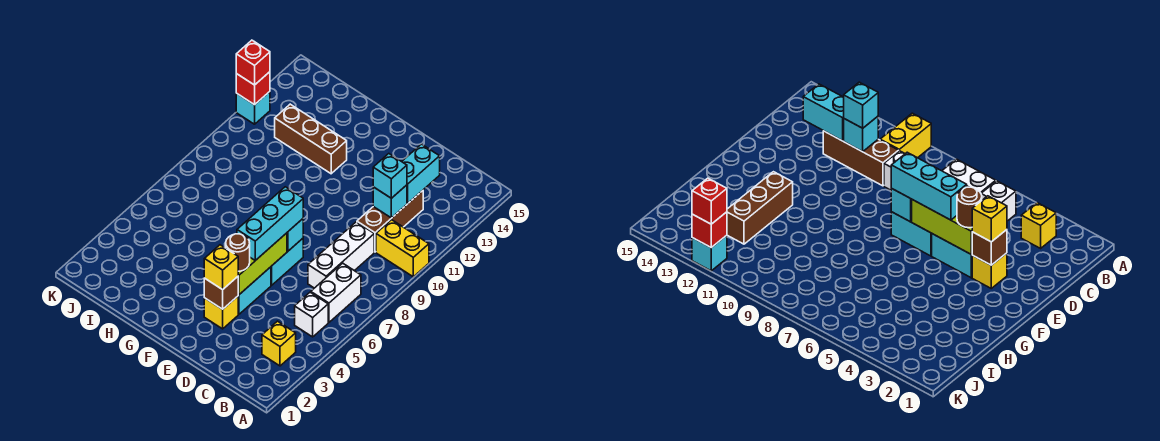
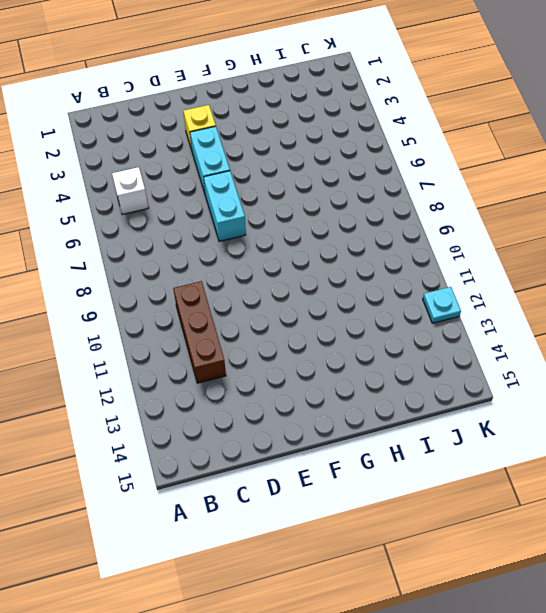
cyan 1x1 plate [423,287,461,323] -> cyan 1x1 brick [236,92,270,124]
none -> yellow 1x2 brick [376,220,429,277]
none -> yellow 1x1 brick [262,321,296,366]
none -> white 1x2 brick [311,263,361,322]

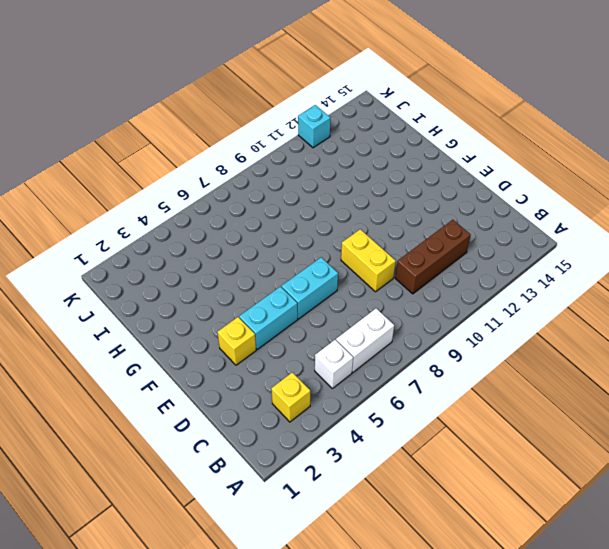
yellow 1x2 brick [341,229,396,292] -> yellow 1x2 brick moved to [376,220,429,277]
none -> white 1x3 brick [308,222,374,288]
none -> brown 1x3 brick [275,104,347,174]
none -> cyan 1x1 brick [373,185,407,218]

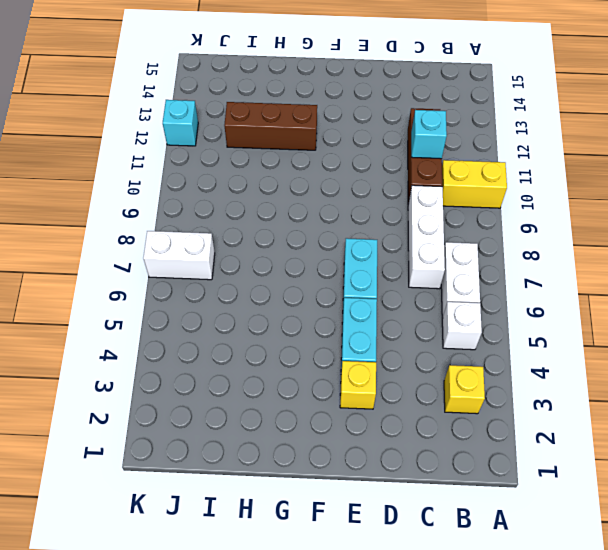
white 1x2 brick [143,231,215,280] -> none
none -> cyan 1x2 brick [402,144,440,203]
none -> brown 1x1 brick [204,277,238,309]
none -> lime 1x3 brick [238,233,287,295]

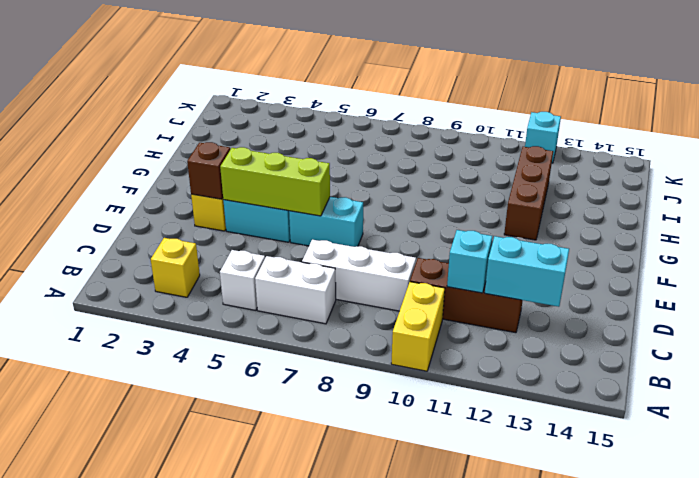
none -> cyan 1x1 brick [287,219,303,251]
none -> red 1x1 brick [236,72,270,105]
none -> cyan 1x1 brick [373,154,407,198]

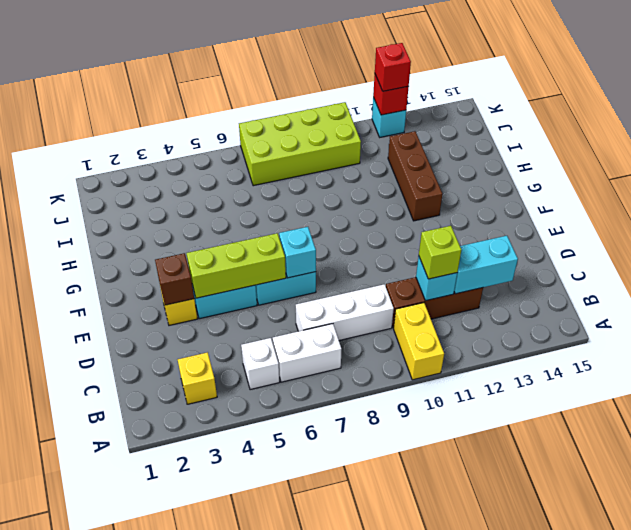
lime 1x1 brick [419,226,461,279] -> cyan 1x1 brick [373,154,407,198]
lime 2x4 brick [239,102,361,186] -> none
none -> yellow 1x1 brick [204,245,238,290]
none -> brown 1x1 round brick [226,234,250,271]
none -> cyan 1x3 brick [237,187,303,261]

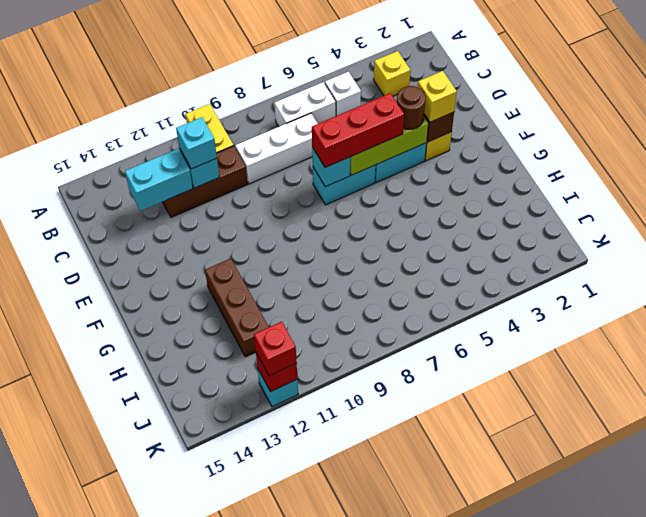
red 1x3 brick [312,93,404,168] -> cyan 1x3 brick [237,187,303,261]

